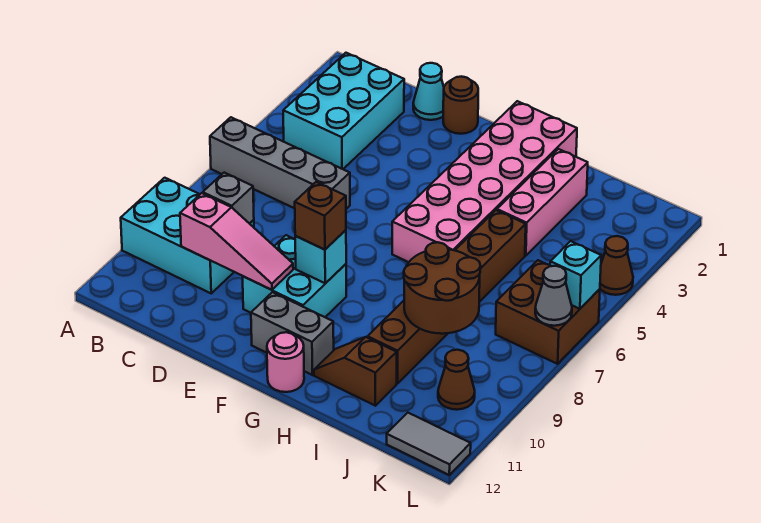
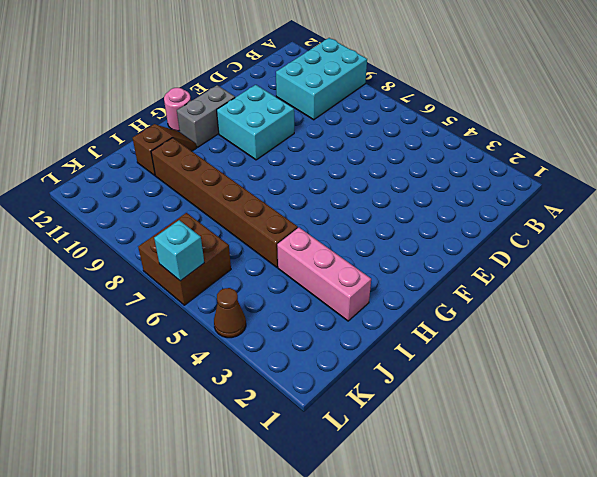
none -> grey 1x4 brick [210,117,350,209]
none -> cyan 2x3 brick [283,53,404,169]
none -> cyan 1x1 cone [413,63,444,120]

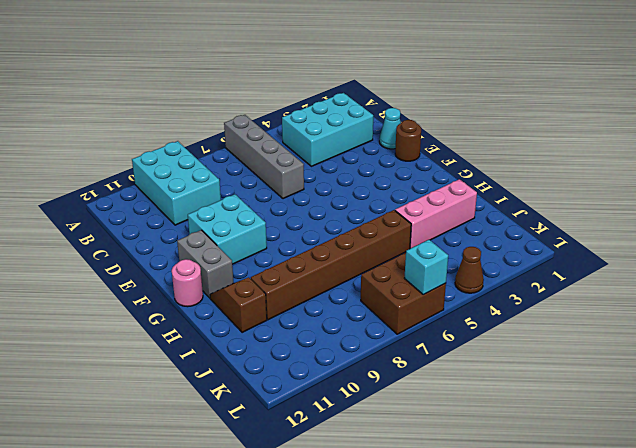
none -> pink 2x6 brick [392,101,577,262]
none -> brown 1x1 cone [438,350,475,410]
none -> grey 1x2 tile [387,413,471,475]

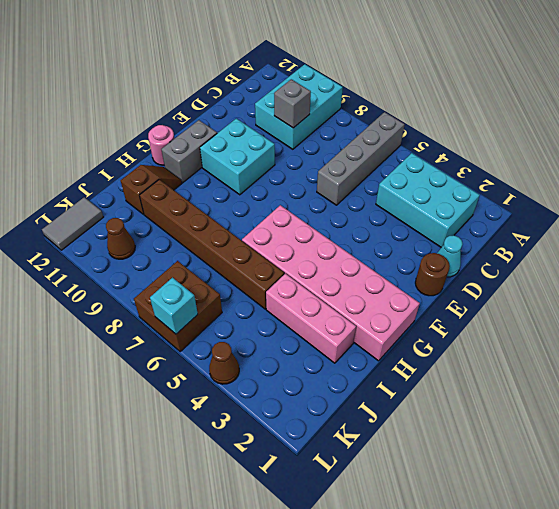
none -> pink 1x3 slope [180,193,293,290]
none -> cyan 1x1 brick [295,230,346,283]
none -> brown 2x2 round brick [404,242,481,334]

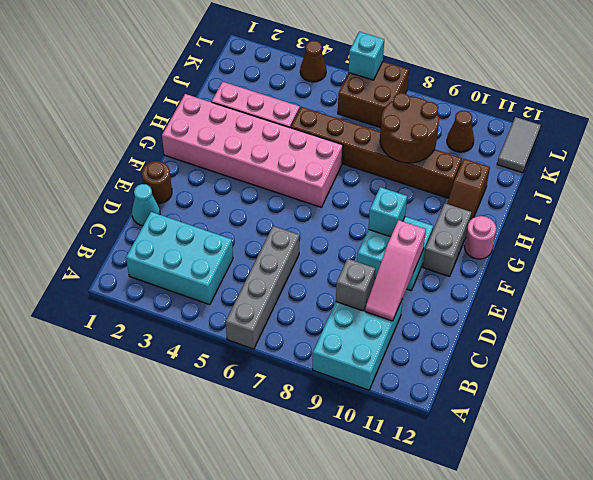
pink 1x3 slope [365,220,426,321] -> pink 1x3 slope turned to [180,193,293,290]
none -> grey 1x1 cone [535,266,572,326]
none -> brown 1x1 brick [295,182,346,249]

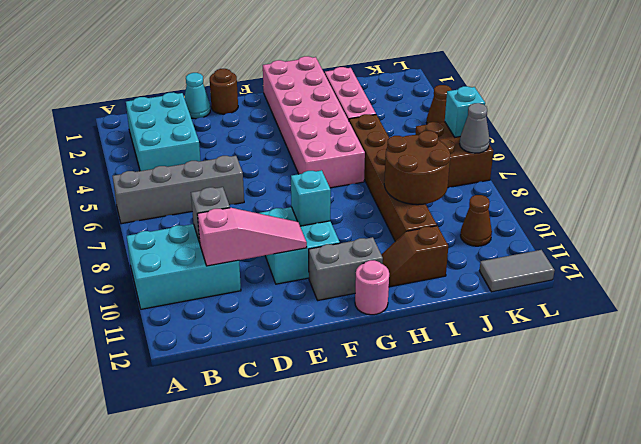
none -> brown 1x1 brick [295,182,346,249]

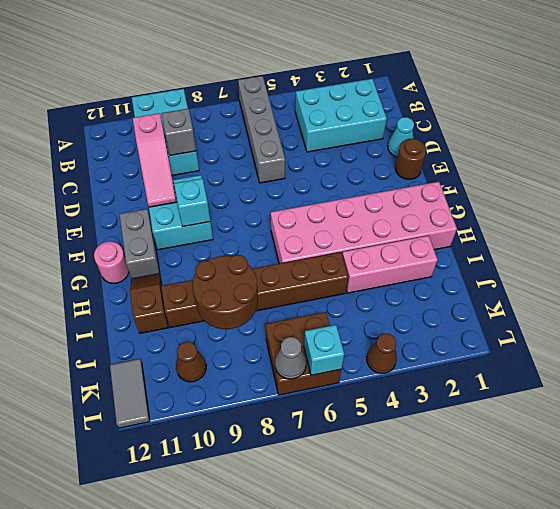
none -> brown 1x1 brick [295,182,346,249]

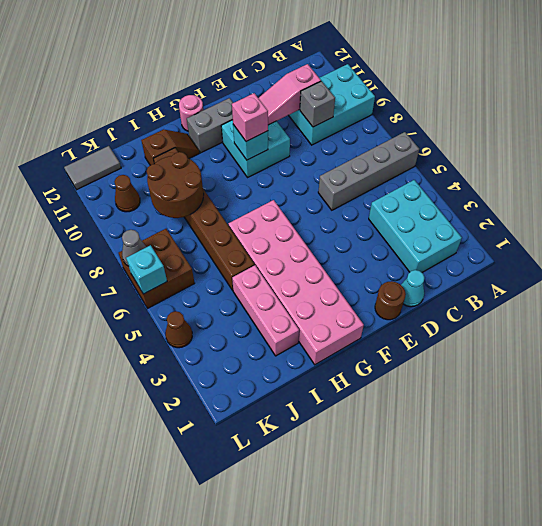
pink 1x1 brick [232,93,268,141] -> brown 1x1 brick [295,182,346,249]

